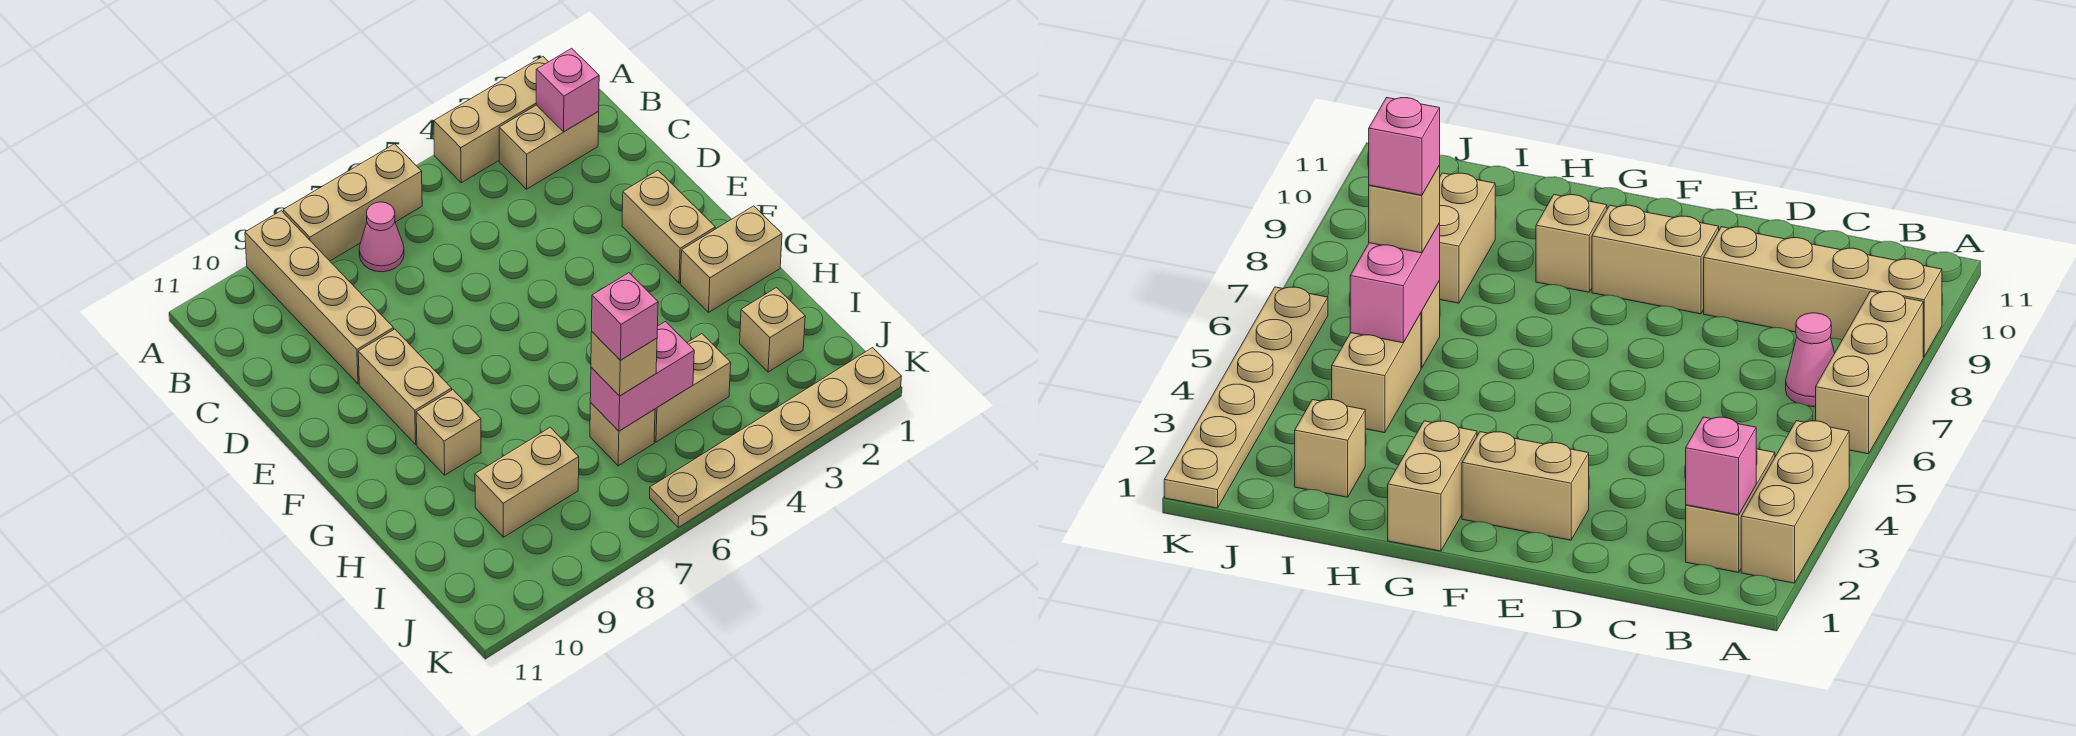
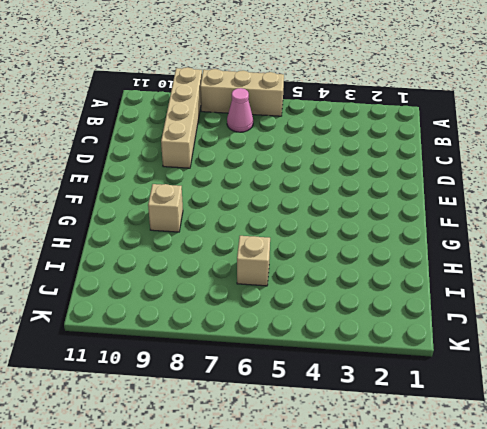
none -> tan 1x3 brick [434,56,548,183]
none -> tan 1x2 brick [499,105,599,189]
none -> tan 1x2 brick [622,170,715,283]

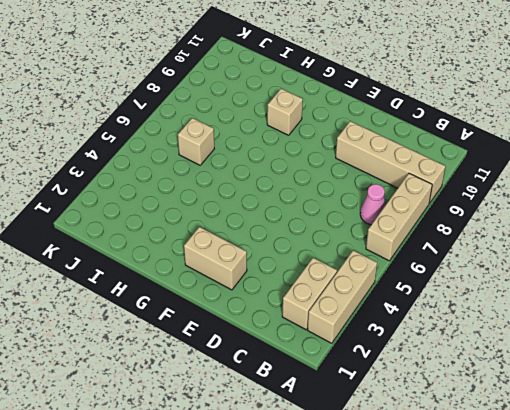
none -> tan 1x2 brick [358,329,452,444]
none -> tan 1x2 brick [680,206,782,312]
none -> tan 1x1 brick [740,288,805,372]

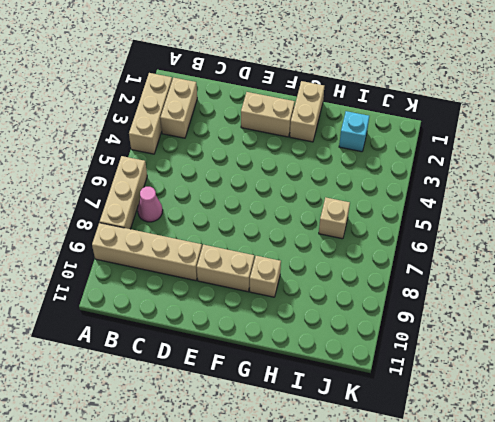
cyan 1x1 brick [339,111,369,152] -> tan 1x1 brick [740,288,805,372]
none -> tan 1x2 brick [654,334,731,442]
none -> tan 1x2 brick [475,427,579,537]
none -> tan 1x6 plate [650,348,902,527]

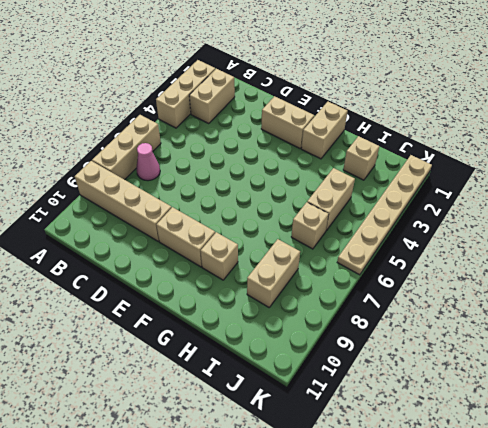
none -> pink 1x1 brick [536,48,599,132]
none -> pink 1x2 brick [590,321,694,431]
none -> tan 1x1 brick [591,332,657,396]

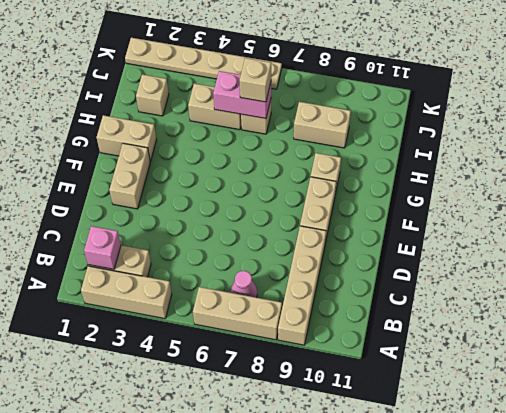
none -> pink 1x1 brick [592,273,658,360]

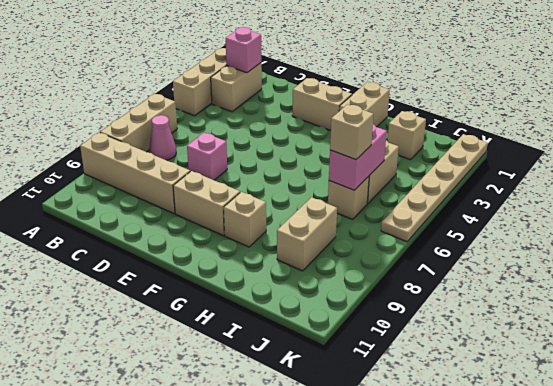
pink 1x1 brick [187,133,227,180] -> pink 1x1 brick moved to [592,273,658,360]

